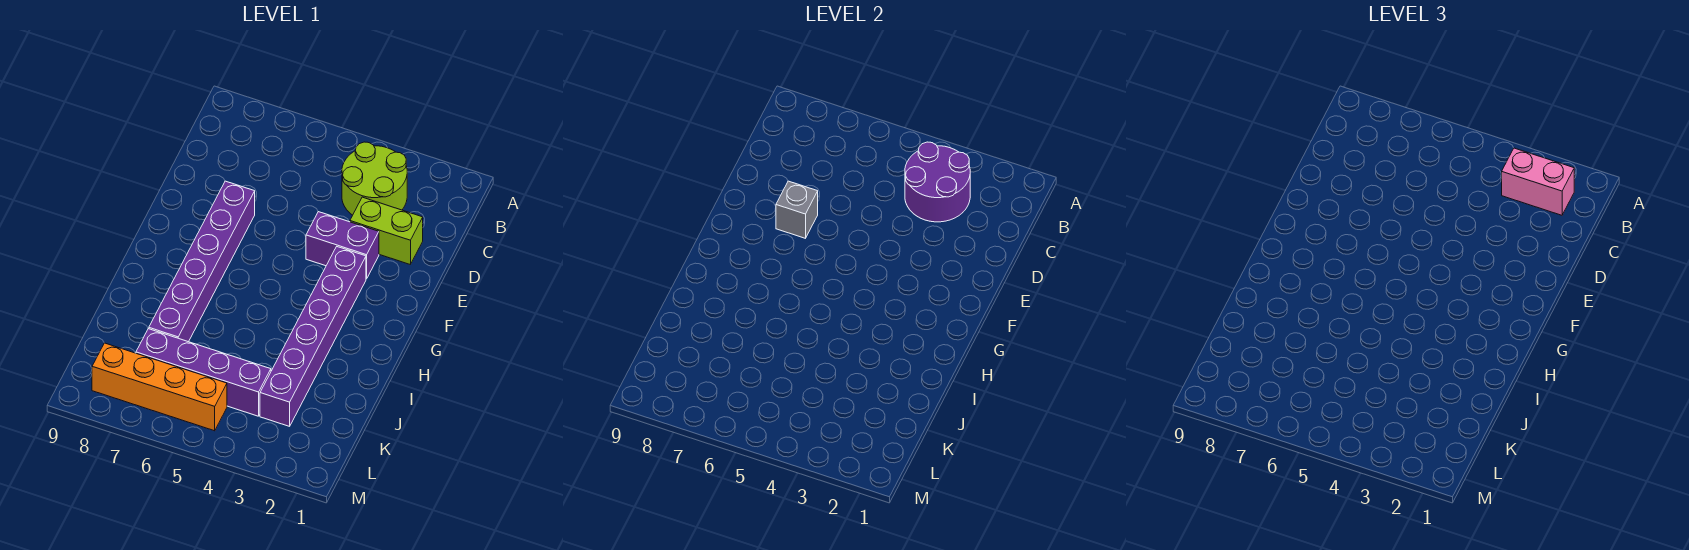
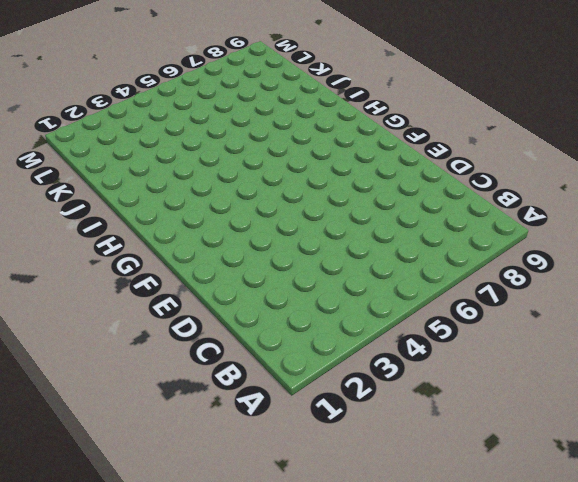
none -> lime 2x2 round brick [342,142,407,215]
none -> lime 1x2 brick [350,197,423,264]

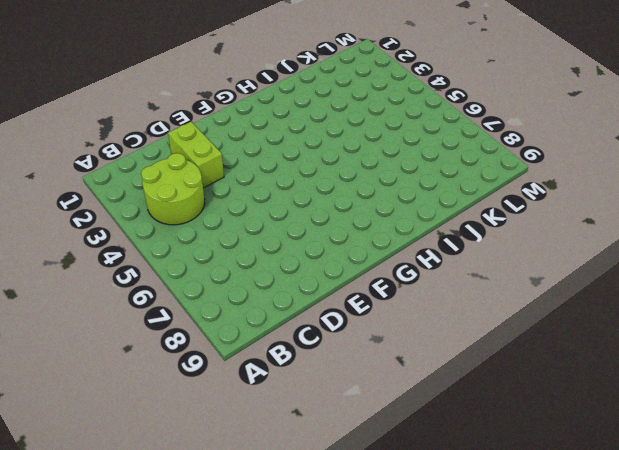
none -> purple 1x2 brick [306,212,379,279]
none -> purple 1x6 brick [149,181,255,342]

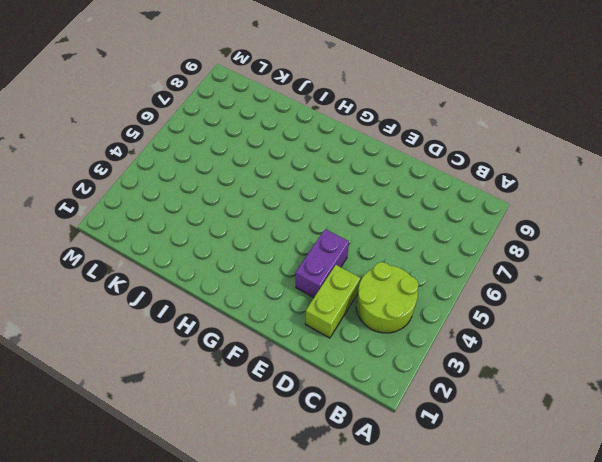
none -> purple 1x6 brick [149,181,255,342]
none -> purple 1x6 brick [260,247,366,426]

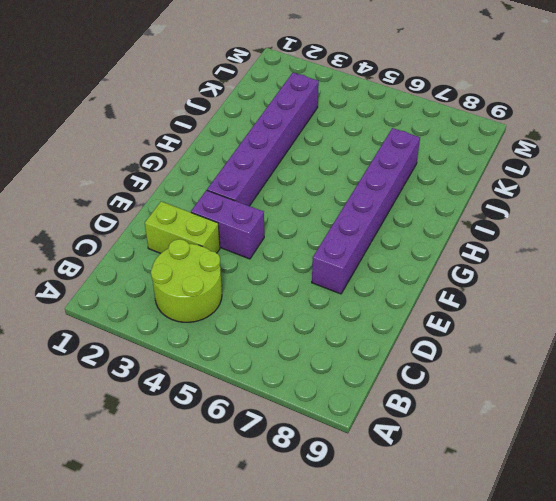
none -> purple 1x4 brick [136,329,271,416]
none -> orange 1x4 brick [92,343,227,431]

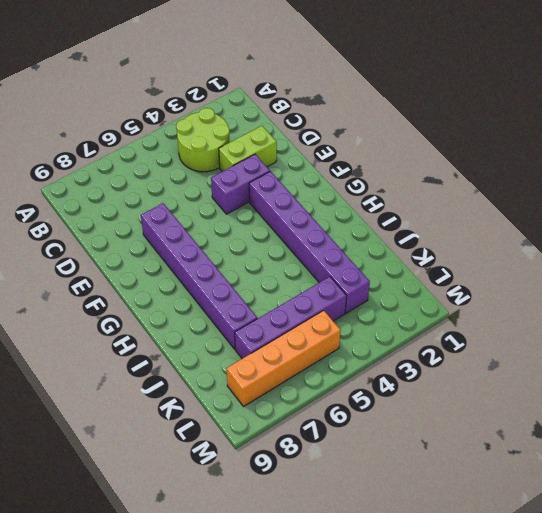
none -> purple 2x2 round brick [905,142,970,222]
none -> grey 1x1 brick [776,181,818,238]

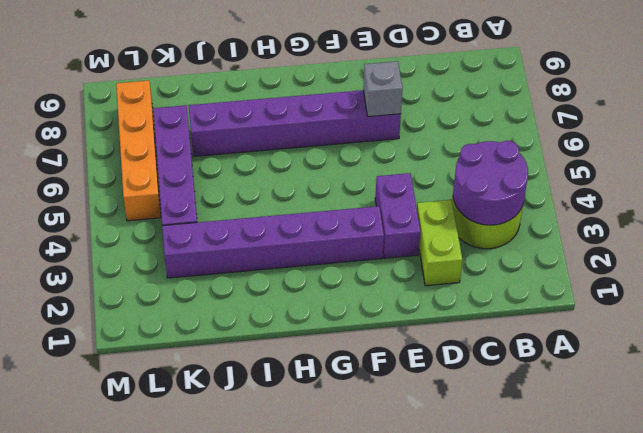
none -> pink 1x2 brick [1502,148,1574,215]

